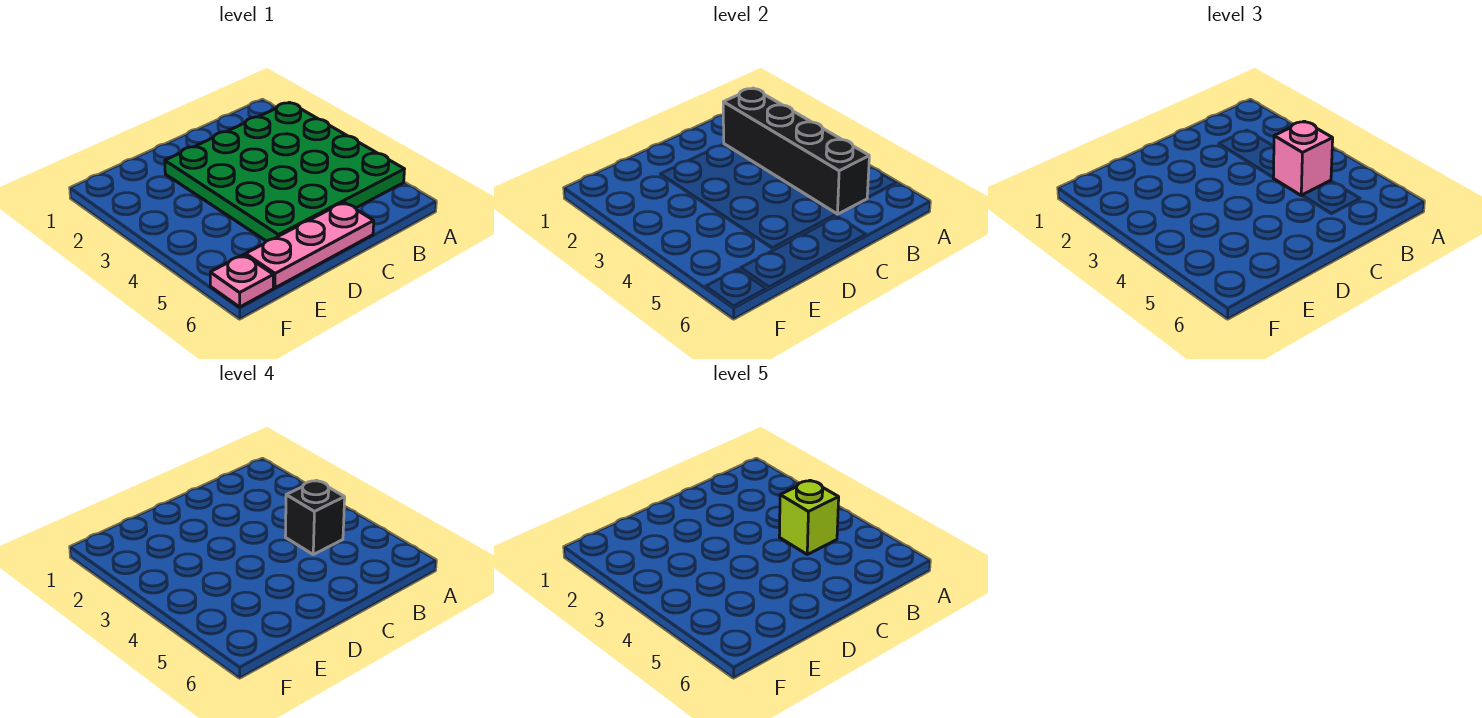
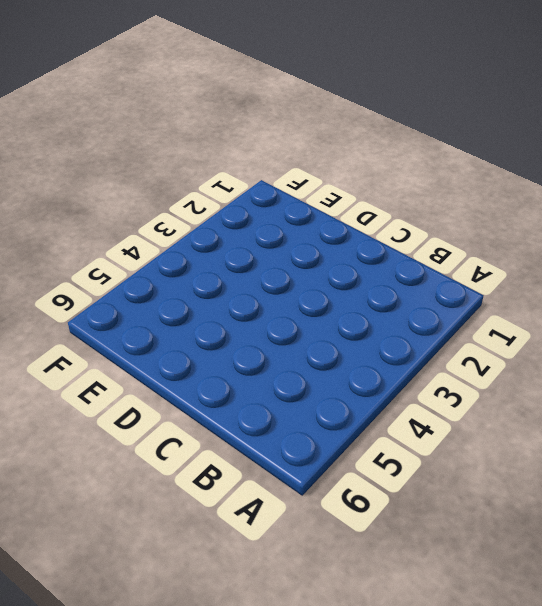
none -> green 4x4 plate [165,102,405,241]
none -> pink 1x3 plate [246,202,374,288]

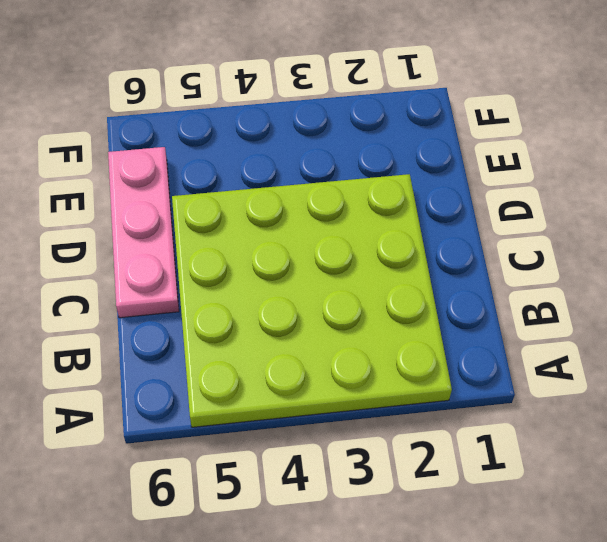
lime 4x4 plate [172,174,452,427] -> green 4x4 plate [165,102,405,241]
none -> pink 1x1 plate [210,255,273,307]
none -> black 1x4 brick [723,88,869,214]

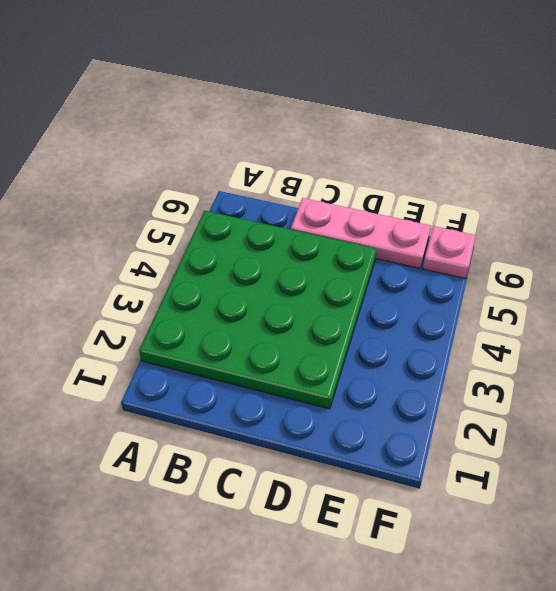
none -> black 1x4 brick [723,88,869,214]
none -> pink 1x1 brick [1273,121,1333,195]

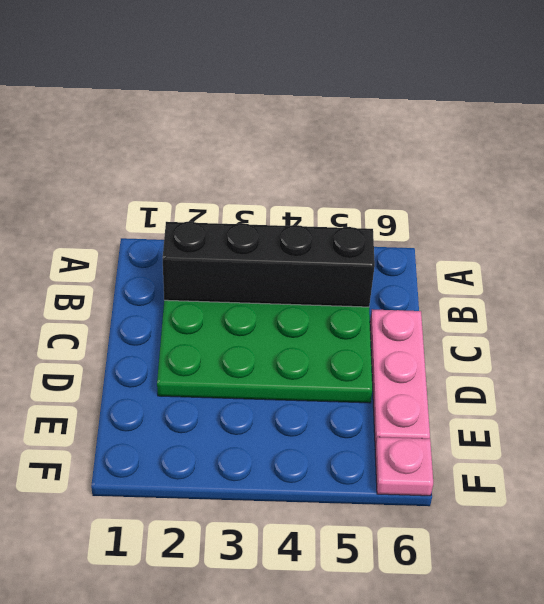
none -> pink 1x1 brick [1273,121,1333,195]
none -> black 1x1 brick [285,480,345,554]

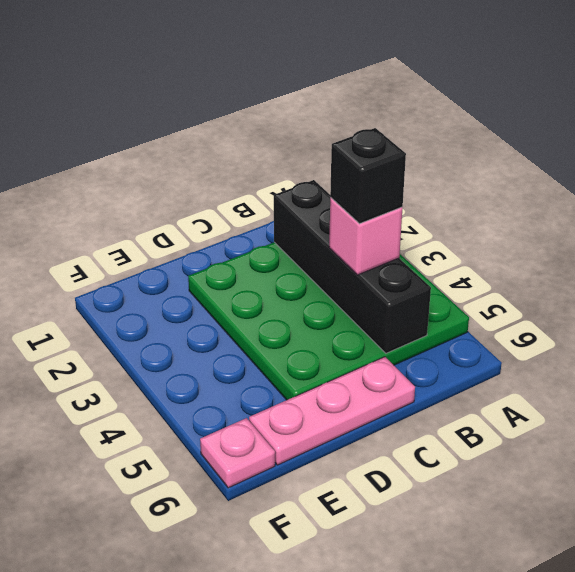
none -> lime 1x1 brick [779,480,839,554]

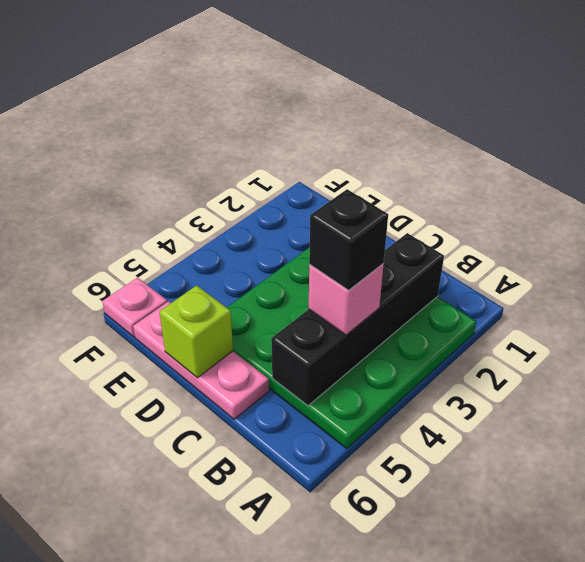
lime 1x1 brick [159,285,233,378] -> lime 1x1 brick moved to [779,480,839,554]

